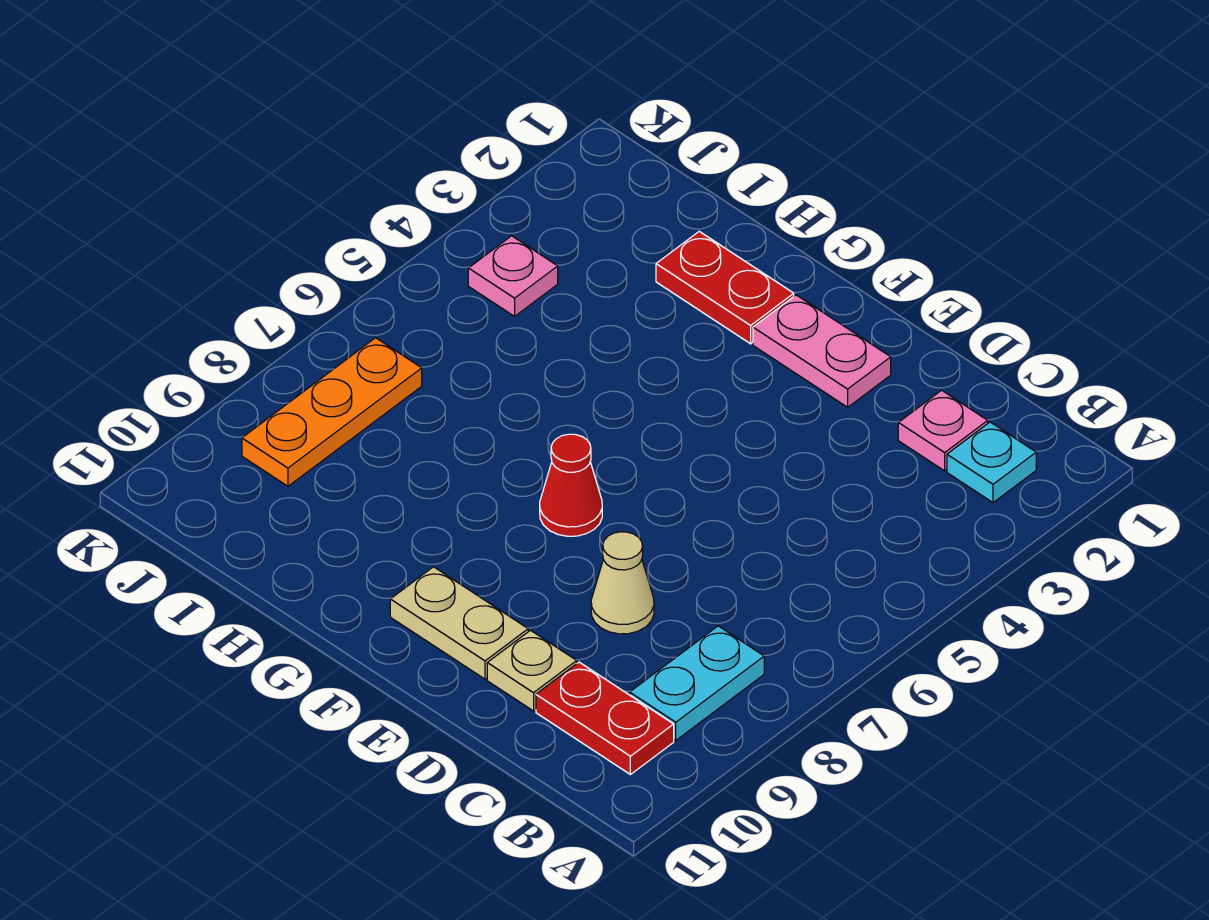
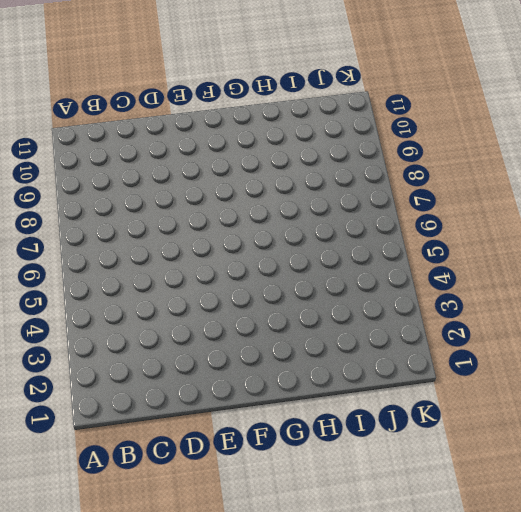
none -> cyan 1x1 plate [947,422,1036,503]
none -> cyan 1x2 plate [630,626,764,740]
none -> red 1x2 plate [536,662,674,774]

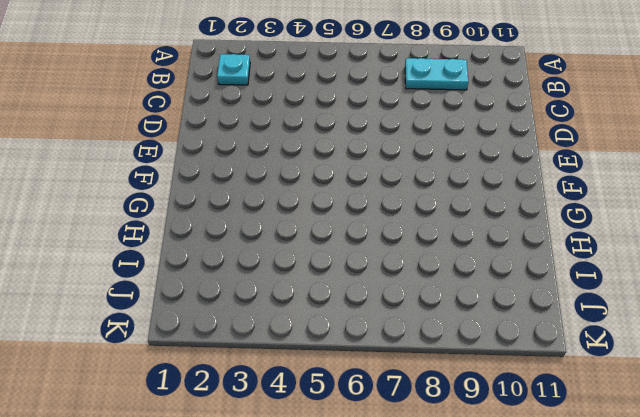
none -> red 1x2 plate [536,662,674,774]
none -> pink 1x1 plate [898,390,988,471]
none -> tan 1x1 cone [591,532,654,634]

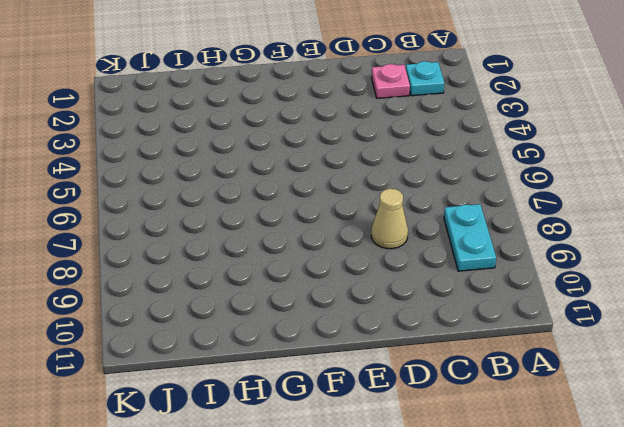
none -> red 1x2 plate [536,662,674,774]
none -> tan 1x1 plate [487,630,577,711]
none -> pink 1x2 plate [753,295,891,407]

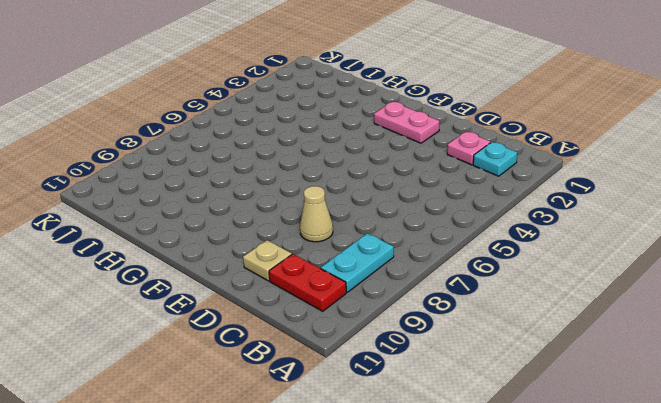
none -> tan 1x2 plate [390,567,528,679]
none -> red 1x1 cone [540,434,602,536]
none -> red 1x2 plate [656,231,794,344]

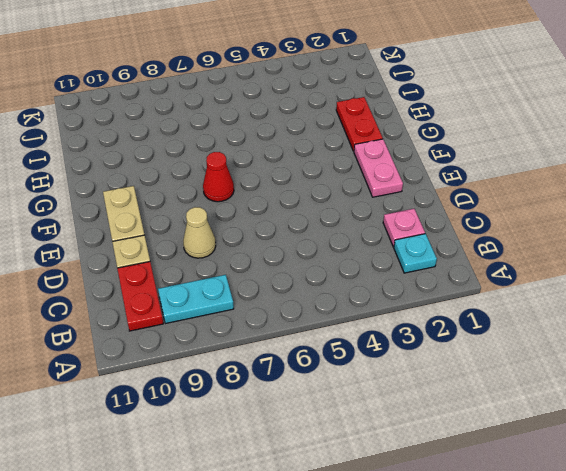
none -> pink 1x1 plate [468,236,558,316]
none -> orange 1x3 plate [242,338,422,486]

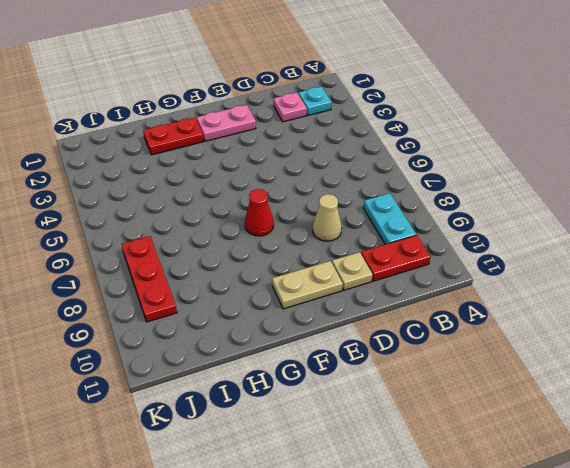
red 1x3 plate [122,236,177,322] -> orange 1x3 plate [242,338,422,486]
none -> pink 1x1 plate [468,236,558,316]

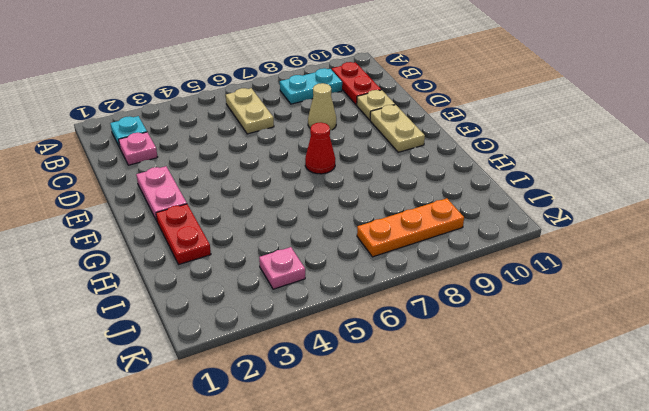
tan 1x2 plate [226,88,274,134] -> none

